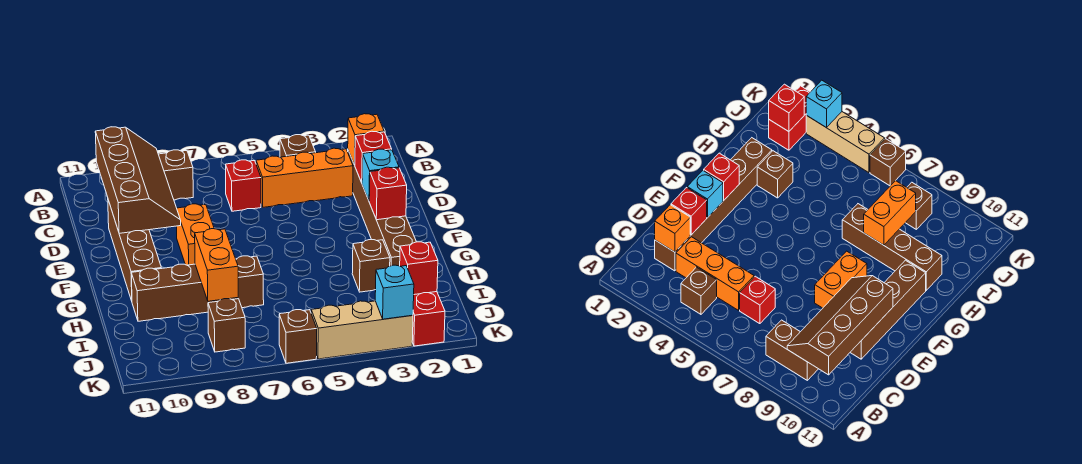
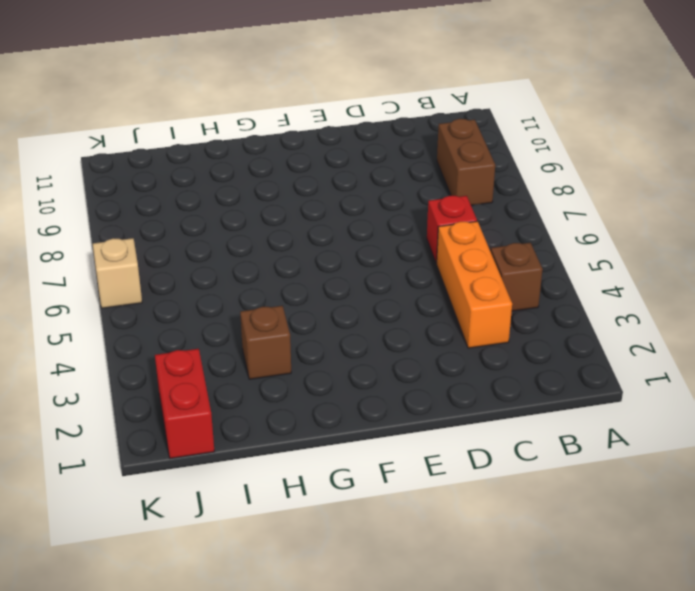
red 1x2 brick [155,349,215,459] -> red 1x2 brick turned to [412,292,445,346]
tan 1x1 brick [93,238,142,308] -> brown 1x1 brick [279,310,317,363]
none -> brown 1x6 brick [348,151,416,266]
none -> brown 1x4 brick [108,200,161,301]
none -> orange 1x2 brick [176,204,214,265]

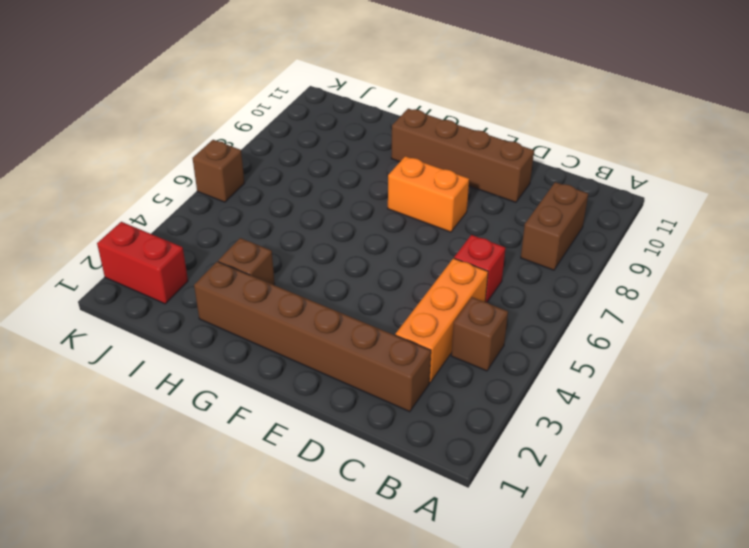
none -> brown 1x4 brick [131,256,264,321]
none -> brown 1x1 brick [208,299,245,352]
none -> tan 1x3 brick [311,301,413,359]

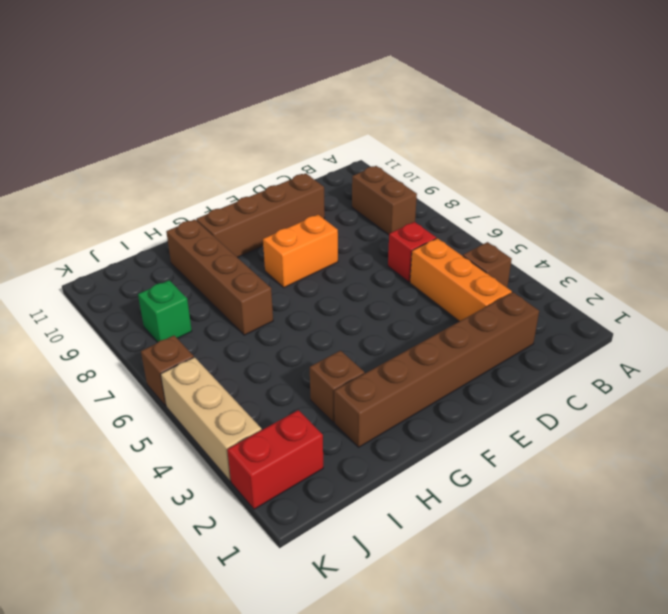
green 1x1 brick [138,280,192,342] -> brown 1x1 brick [208,299,245,352]
none -> brown 2x4 slope [95,127,181,233]
none -> orange 1x1 brick [348,114,384,165]
none -> red 1x1 brick [355,131,392,183]

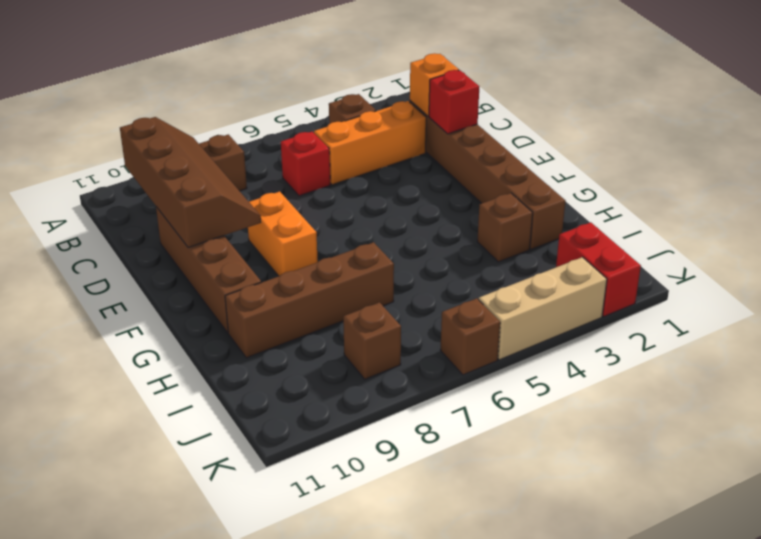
none -> cyan 1x1 brick [362,149,399,200]
none -> red 1x1 brick [369,167,407,220]
none -> orange 1x2 brick [195,229,238,301]

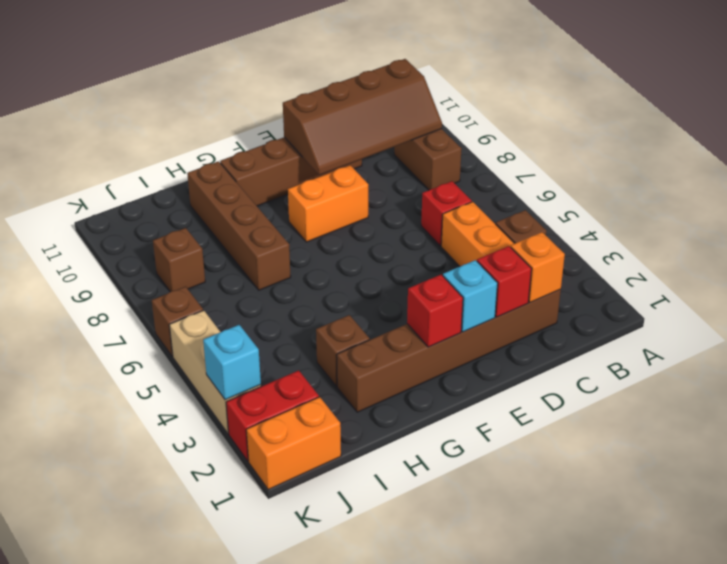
orange 1x2 brick [246,397,341,490] -> orange 1x2 brick moved to [195,229,238,301]
none -> red 1x1 brick [400,242,438,295]

